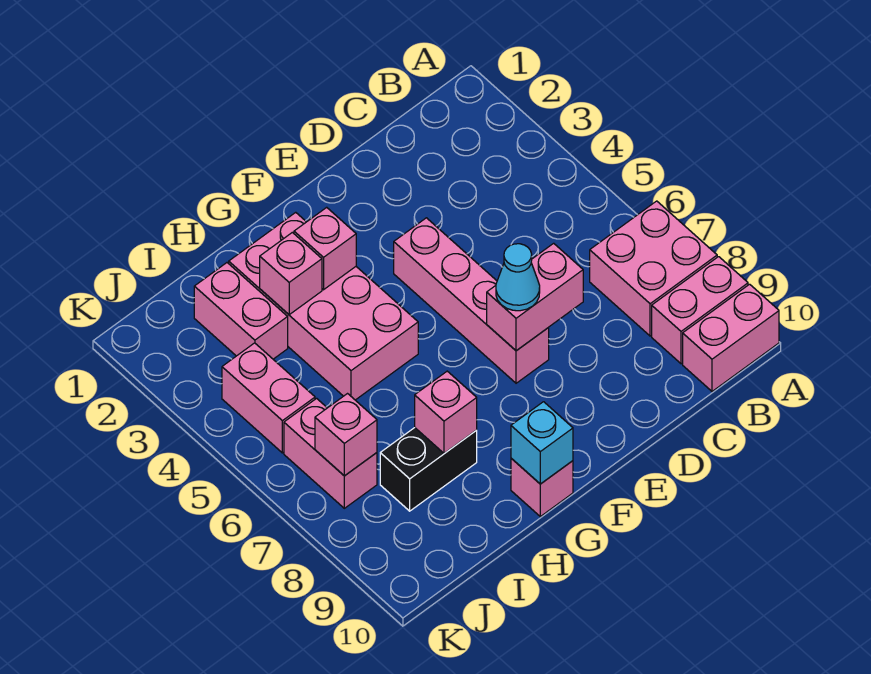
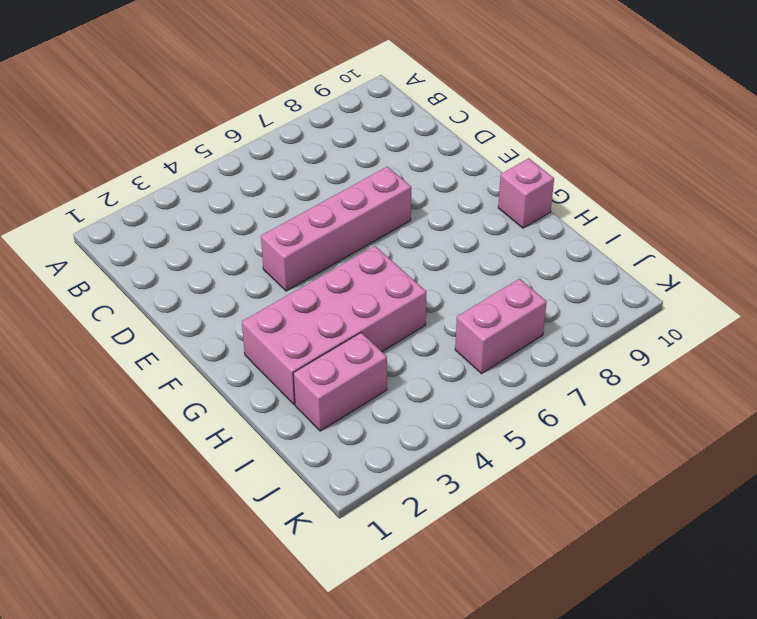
none -> pink 2x2 brick [590,201,717,336]
none -> pink 1x2 brick [652,257,748,364]
none -> pink 1x2 brick [683,284,779,391]

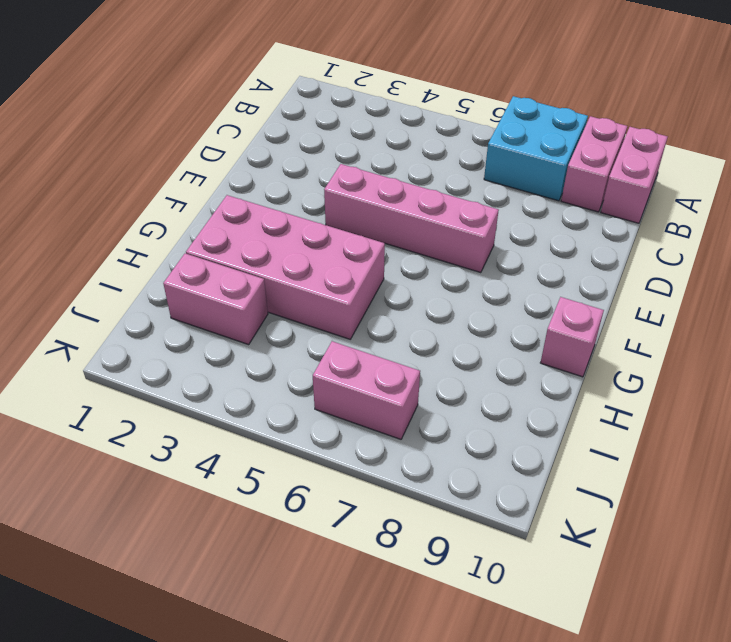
cyan 2x2 brick [484,96,588,201] -> pink 2x2 brick [590,201,717,336]
none -> black 1x2 brick [380,428,477,511]
none -> pink 1x2 brick [222,343,315,453]
none -> pink 1x2 brick [487,243,583,351]

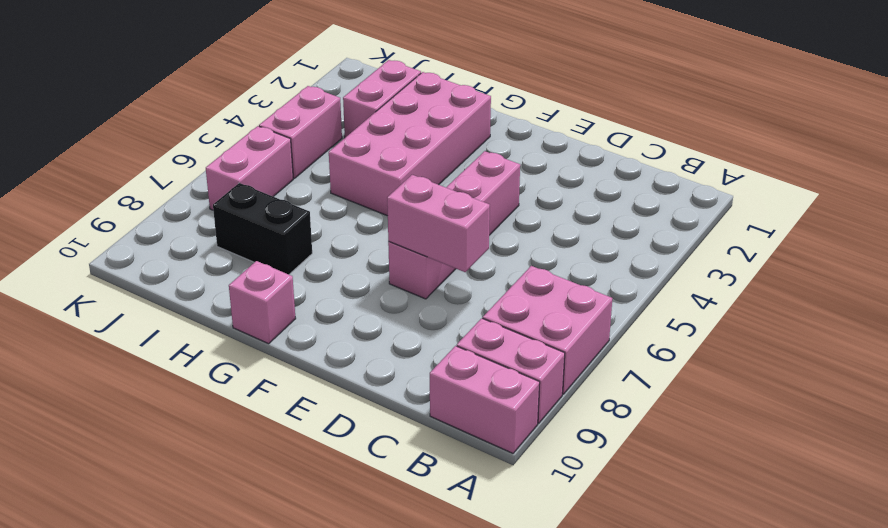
none -> pink 1x1 brick [294,207,356,290]
none -> cyan 1x1 brick [511,402,573,484]
none -> pink 1x1 brick [260,232,322,315]

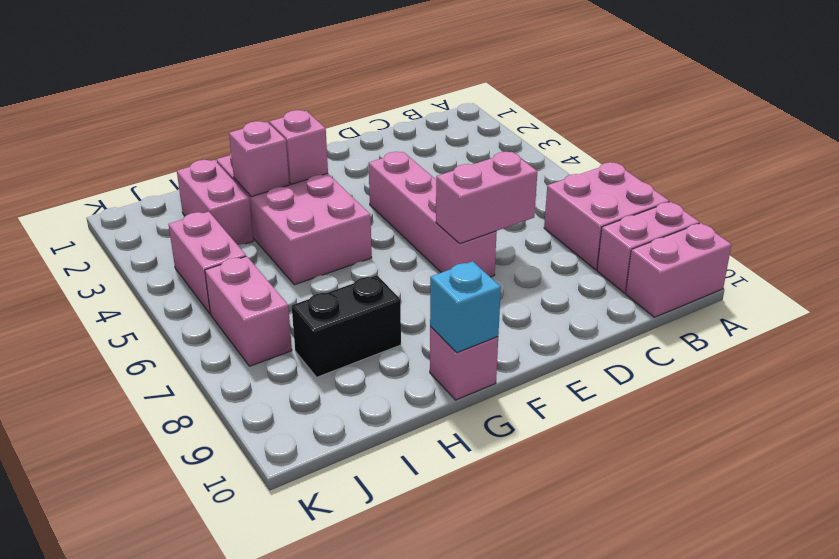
none -> pink 1x1 brick [415,371,477,453]
none -> pink 1x1 brick [315,394,377,476]
none -> cyan 1x1 cone [496,244,540,311]

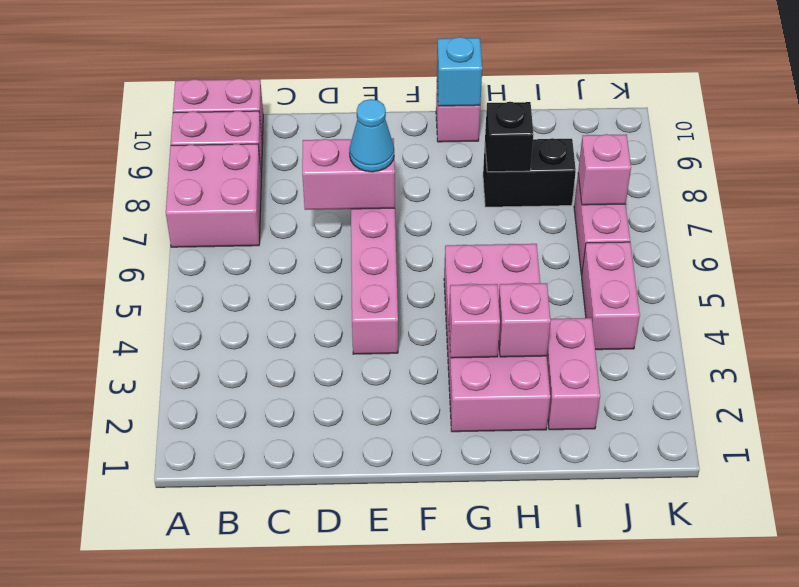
black 1x1 brick [485,102,534,172] -> pink 1x1 brick [415,371,477,453]

